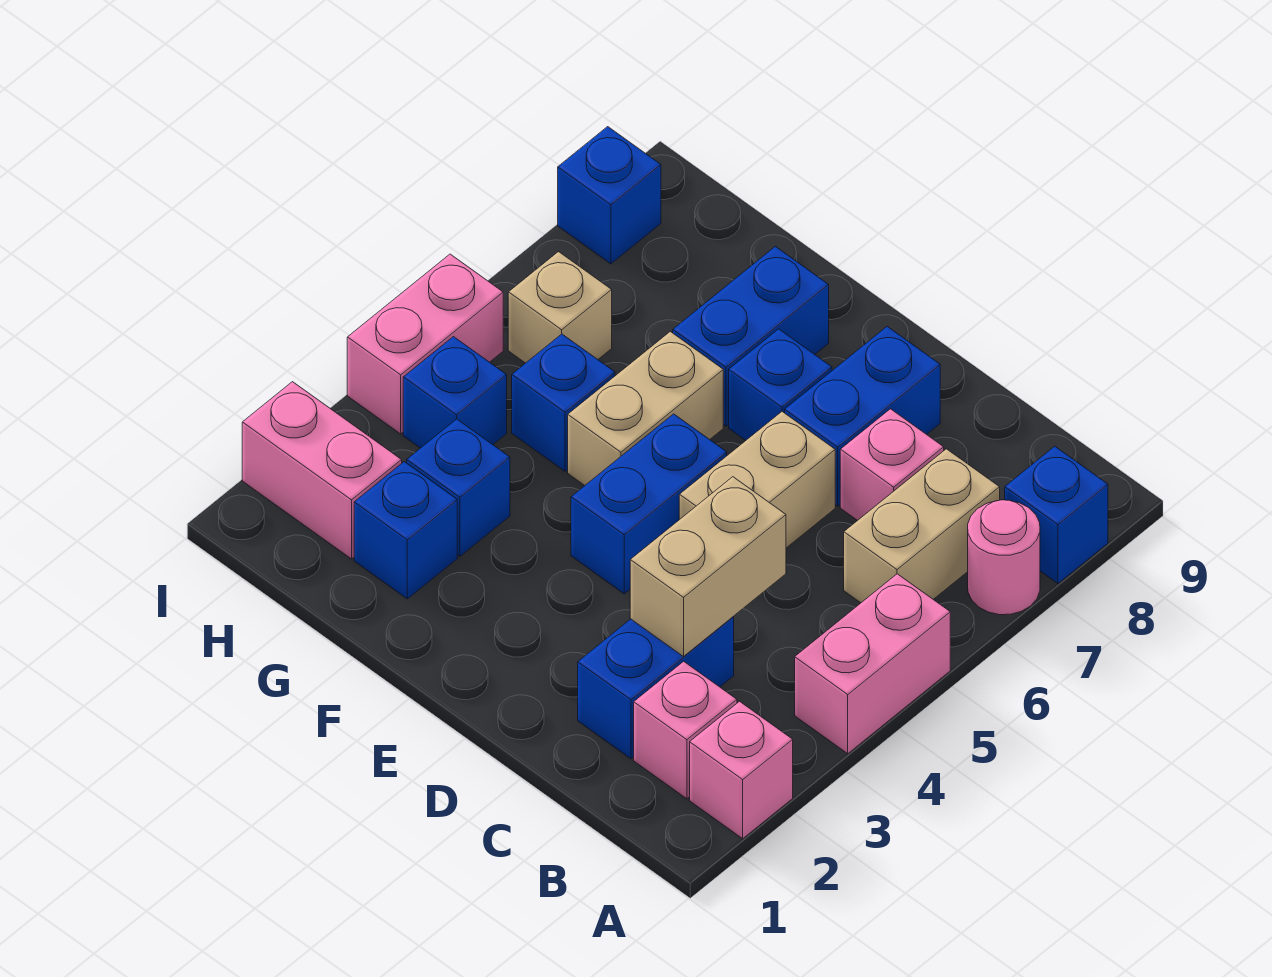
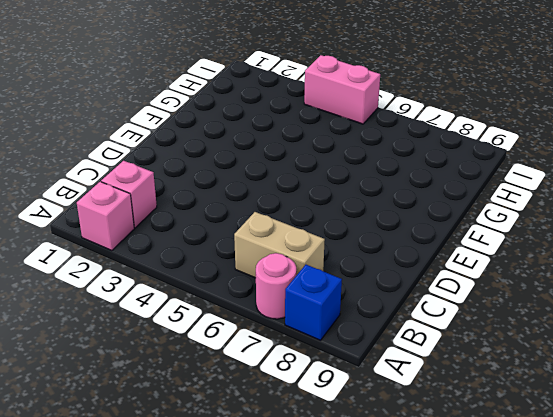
none -> pink 1x2 brick [795,574,950,754]
none -> blue 1x2 brick [578,617,734,759]
none -> pink 1x1 brick [840,409,944,521]

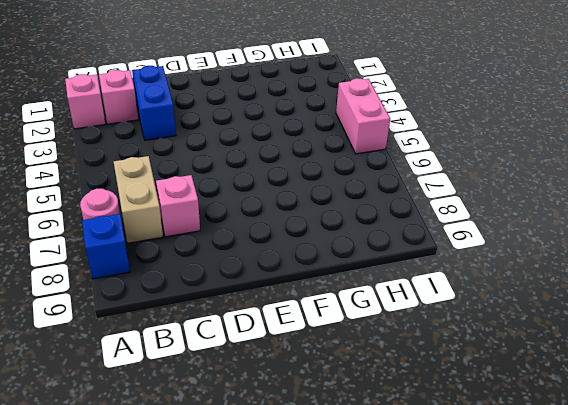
none -> pink 1x2 brick [795,574,950,754]
none -> tan 1x2 brick [679,412,835,548]
none -> blue 1x2 brick [785,327,940,506]

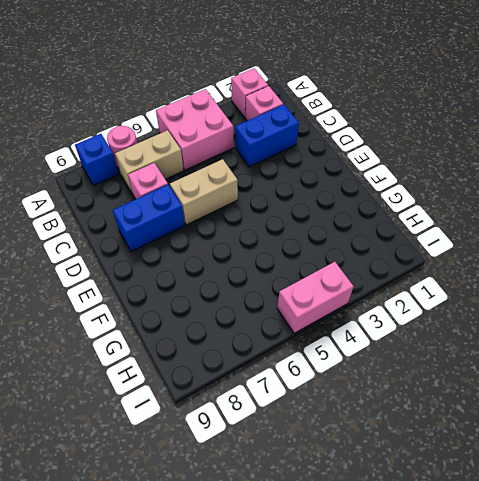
pink 2x2 brick [156,89,234,170] -> pink 1x2 brick [795,574,950,754]
none -> blue 1x2 brick [571,414,727,594]
none -> blue 1x1 brick [729,329,832,440]
none -> tan 1x2 brick [568,332,723,486]

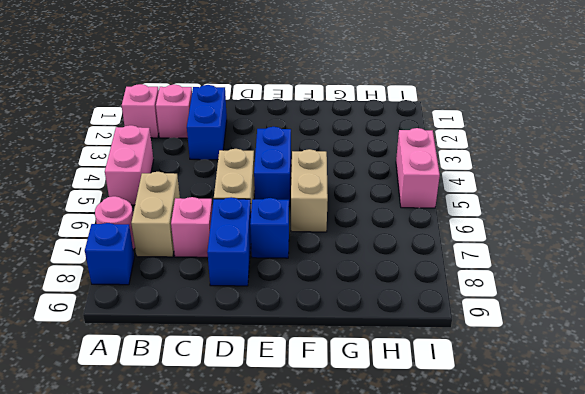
none -> blue 1x2 brick [673,246,829,426]
none -> blue 1x1 brick [354,462,457,599]
none -> blue 1x1 brick [407,419,510,556]

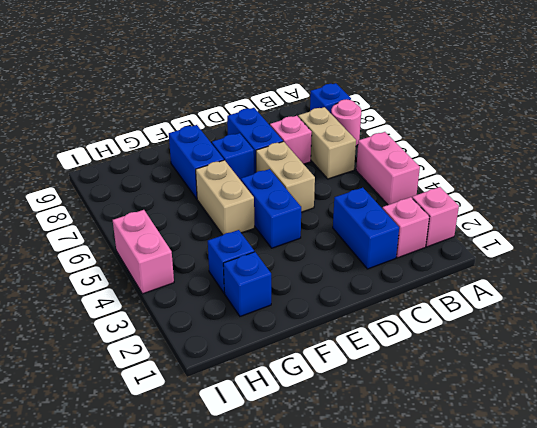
none -> blue 1x1 brick [512,334,615,471]
none -> pink 1x2 brick [242,382,402,559]
none -> blue 1x1 brick [403,337,507,448]

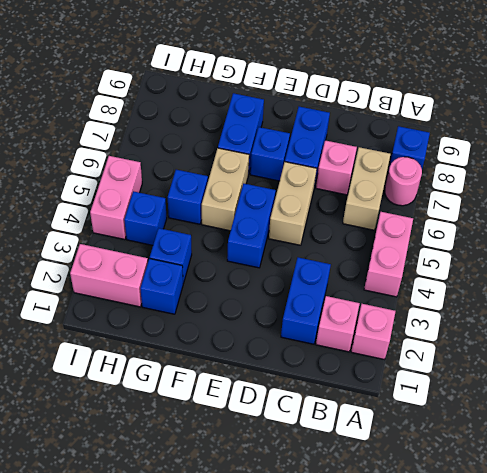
none -> tan 1x1 brick [508,252,612,363]
none -> blue 1x1 brick [558,127,661,264]
none -> tan 1x2 brick [630,477,786,656]

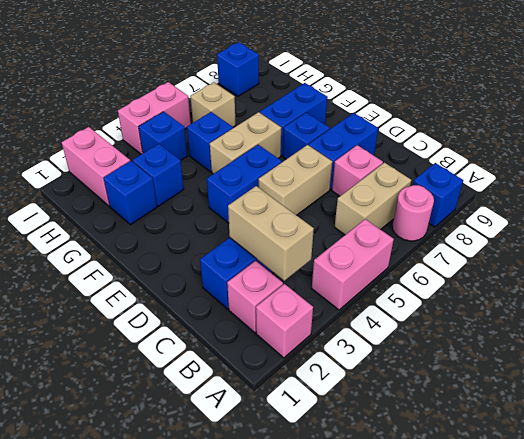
tan 1x2 brick [228,186,314,281] -> tan 1x2 brick turned to [630,477,786,656]

